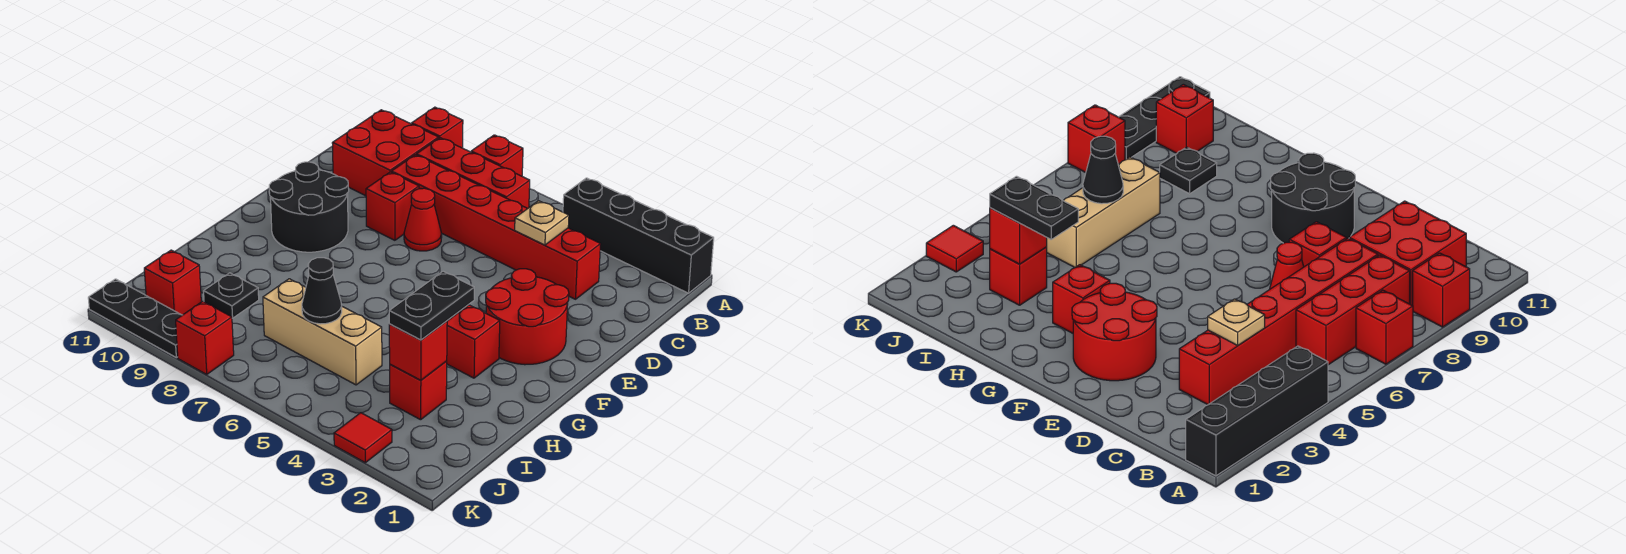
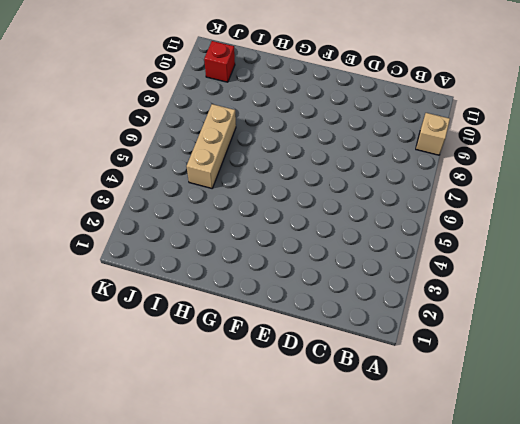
tan 1x1 brick [416,113,450,155] -> red 1x1 brick [412,107,463,148]
none -> black 1x4 brick [563,178,714,293]
none -> red 1x1 brick [471,135,523,176]
none -> red 1x3 brick [417,138,530,209]

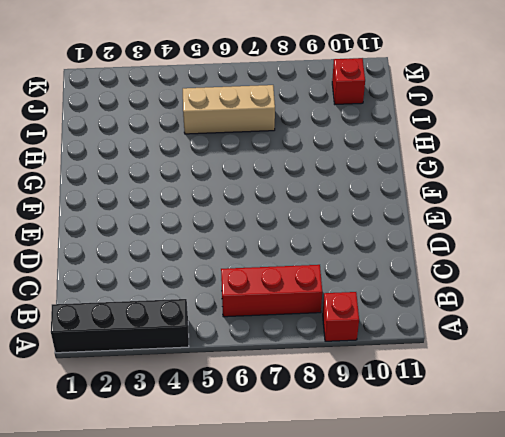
none -> red 1x1 brick [471,135,523,176]
none -> red 2x2 brick [332,110,439,196]
none -> red 1x6 brick [392,155,601,299]

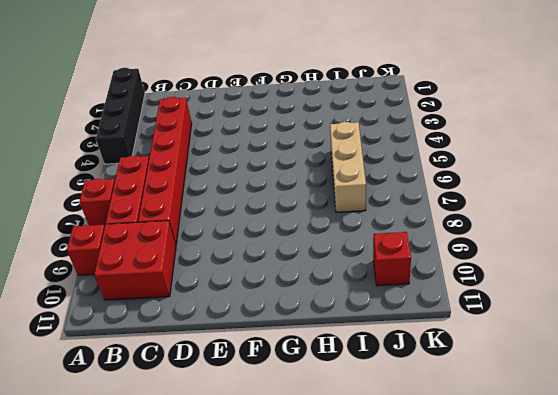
none -> red 1x1 cone [404,188,442,251]
none -> red 1x1 brick [366,172,419,240]
none -> red 2x2 round brick [486,269,569,365]

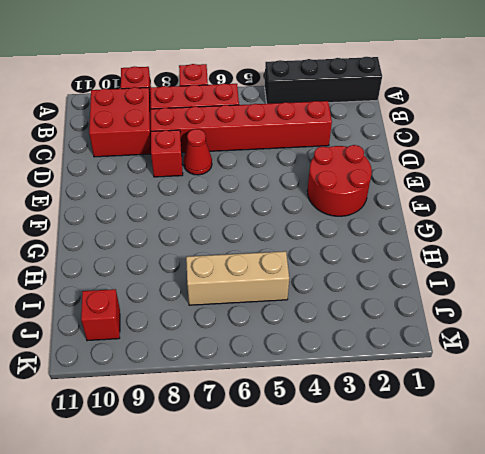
none -> black 2x2 round brick [269,162,349,252]
none -> red 1x1 brick [447,305,500,378]
none -> red 1x1 brick [390,361,447,420]

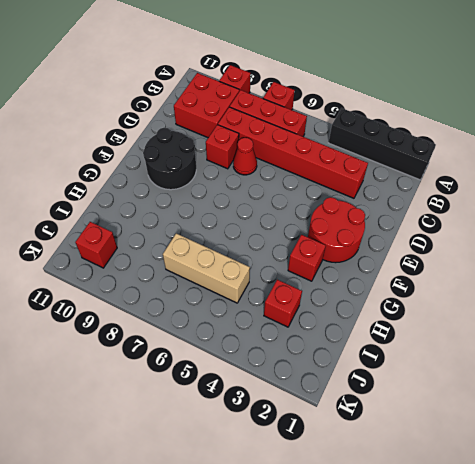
none -> black 1x1 plate [204,273,259,318]
none -> red 1x1 tile [334,413,392,463]
none -> red 1x1 brick [176,301,234,374]

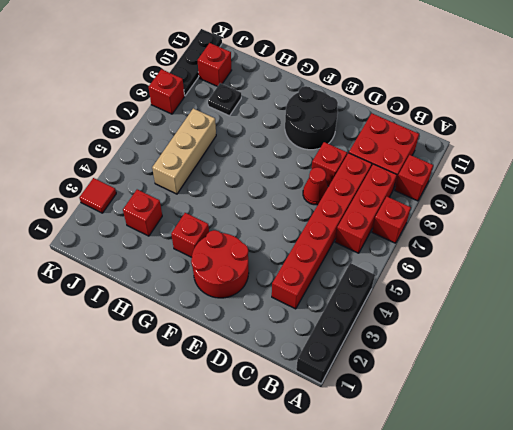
none -> tan 1x1 plate [515,201,569,245]
none -> red 1x1 brick [389,321,447,380]
none -> black 1x1 cone [302,258,342,324]

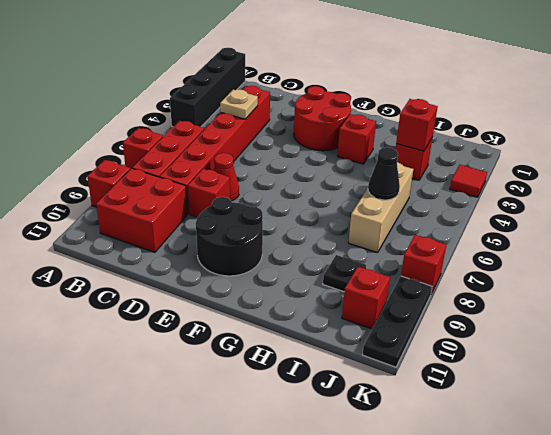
none -> black 1x2 plate [389,271,474,340]

